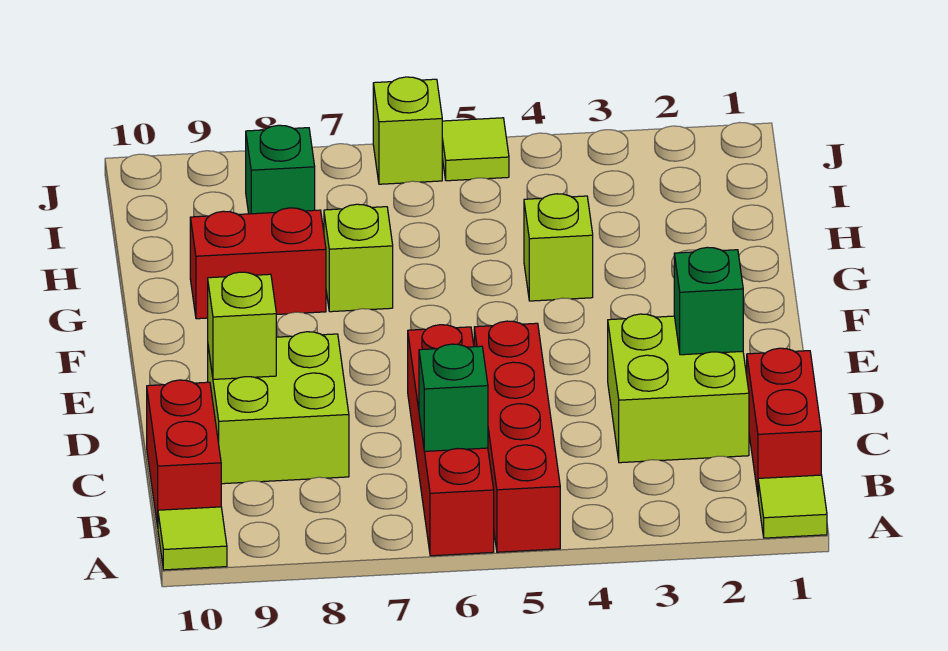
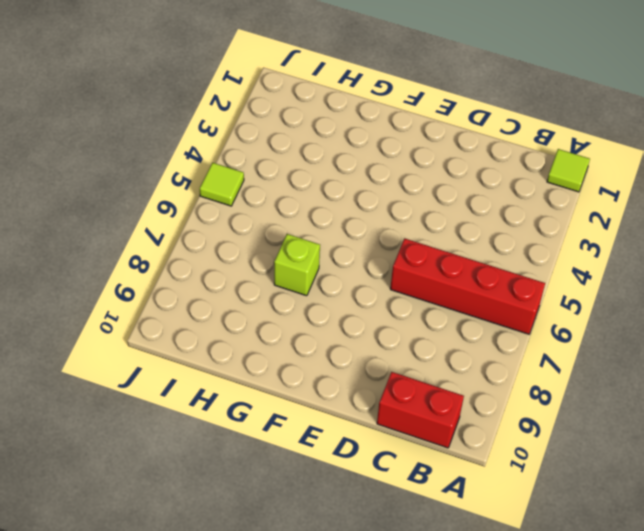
none -> red 1x4 brick [474,321,560,552]
none -> lime 1x1 tile [158,507,227,570]
none -> red 1x2 brick [747,348,821,494]

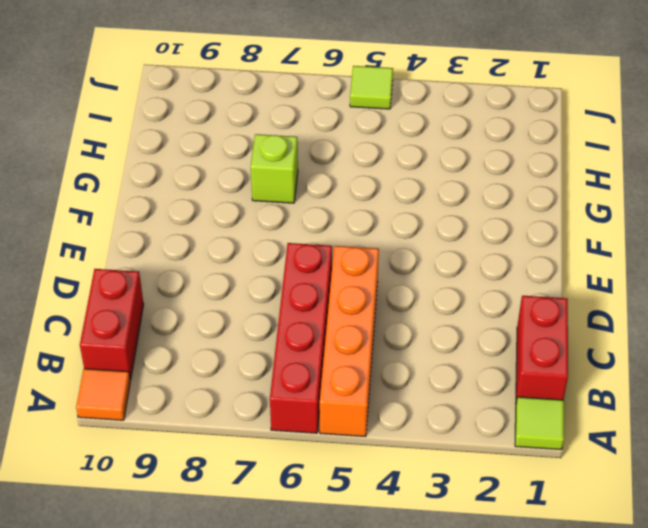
orange 1x4 brick [320,246,379,437] -> red 1x4 brick [474,321,560,552]
orange 1x1 tile [76,369,130,420] -> lime 1x1 tile [158,507,227,570]
none -> lime 2x2 brick [608,314,749,463]
none -> lime 2x2 brick [208,332,349,484]
none -> lime 1x1 brick [524,194,593,301]

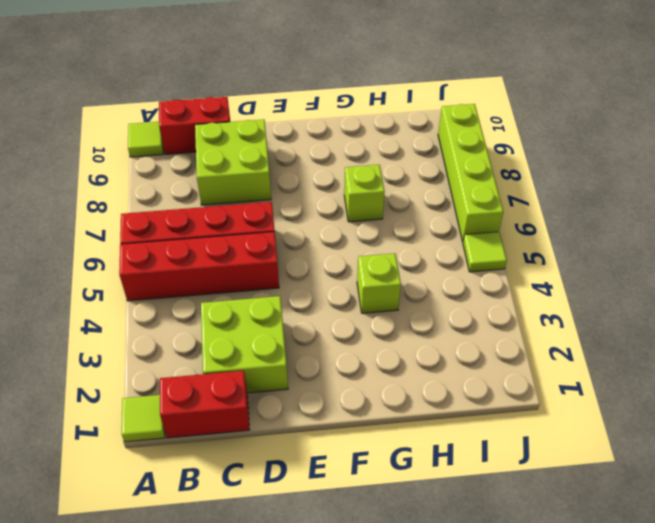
lime 1x4 brick [438,104,503,242] -> lime 1x1 brick [373,77,442,184]
none -> red 1x2 brick [190,208,326,319]
none -> green 1x1 brick [246,125,315,214]
none -> green 1x1 brick [419,344,488,451]

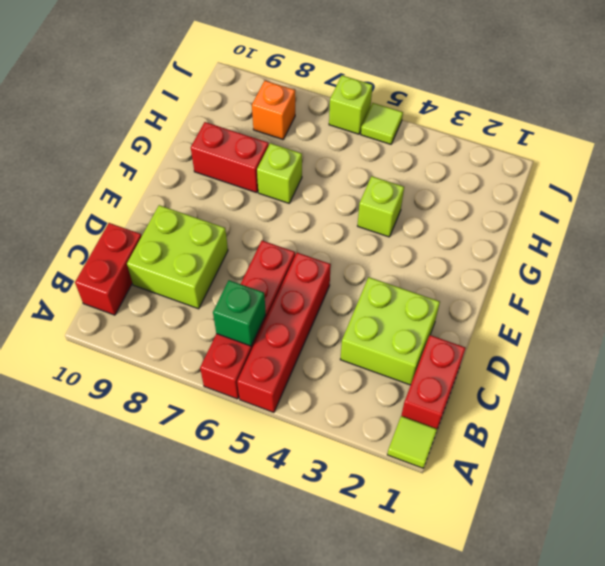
orange 1x1 brick [252,81,295,139] -> green 1x1 brick [246,125,315,214]
none -> lime 1x1 tile [158,507,227,570]
none -> green 1x1 brick [674,247,743,355]
none -> lime 1x1 brick [208,272,276,379]

